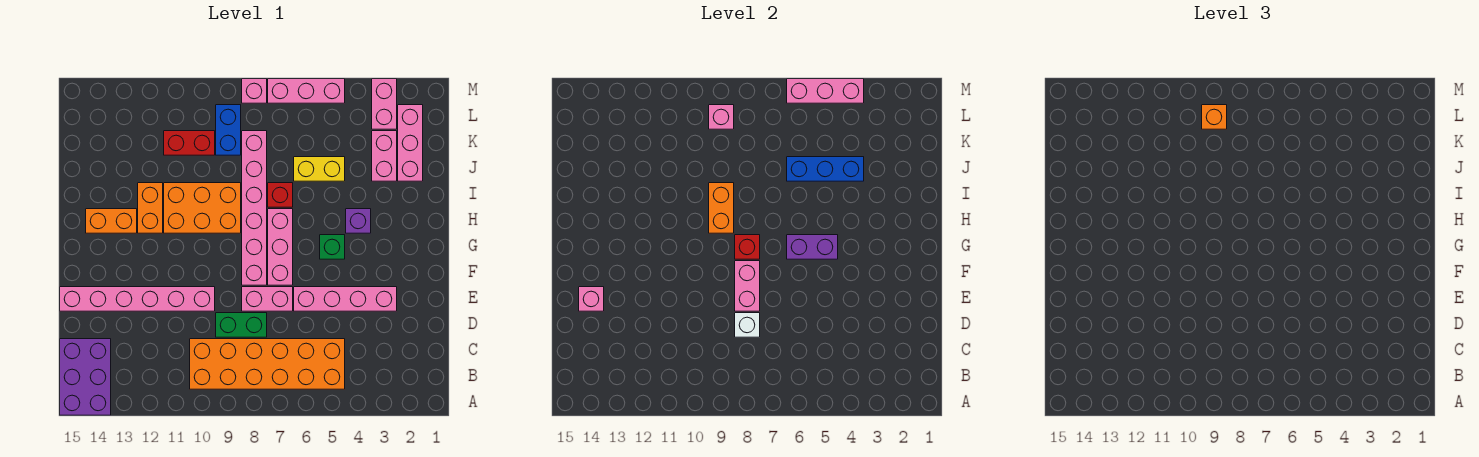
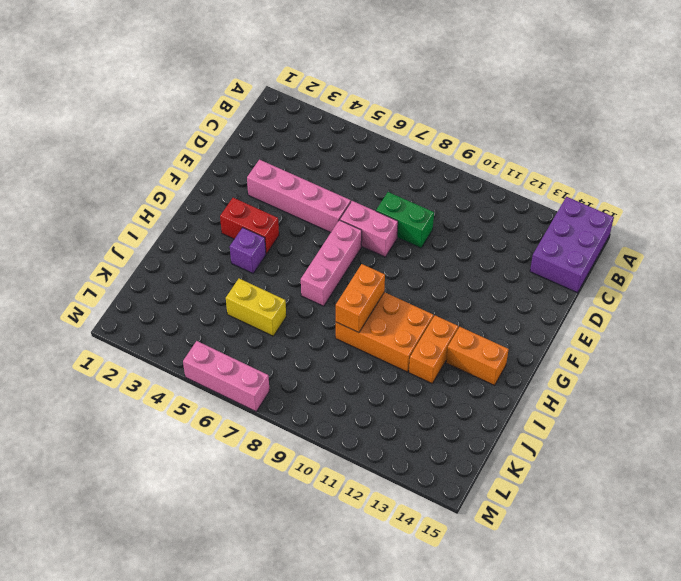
red 1x2 brick [220,198,279,254] -> red 1x2 brick moved to [164,131,215,155]
none -> orange 2x6 brick [190,339,345,389]
none -> pink 1x6 brick [60,287,215,311]
none -> pink 1x6 brick [242,131,267,285]
none -> green 1x1 brick [320,235,345,259]

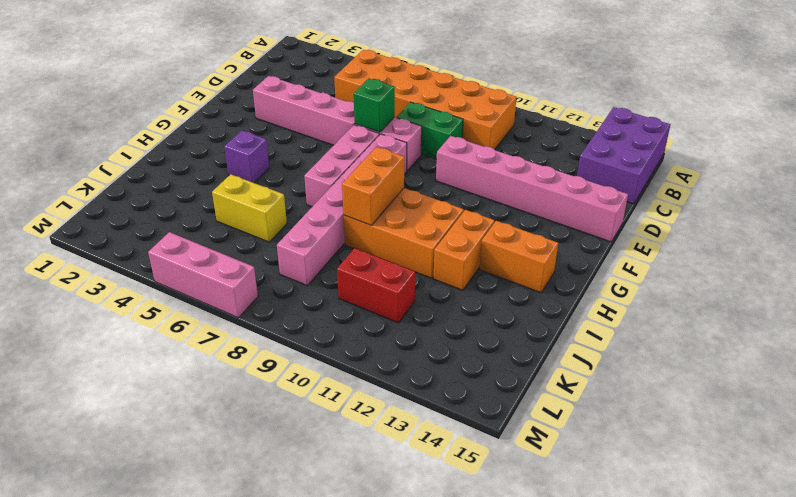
green 1x1 brick [354,78,395,132] -> green 1x1 brick moved to [320,235,345,259]
none -> red 1x1 brick [268,183,293,207]
none -> pink 1x3 brick [398,105,423,181]
none -> pink 1x2 brick [372,131,397,181]
none -> blue 1x2 brick [216,105,241,155]

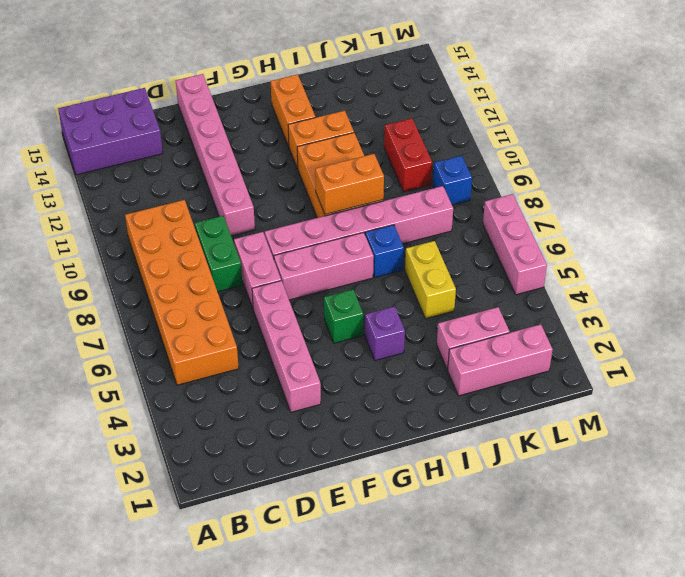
blue 1x1 brick [365,225,404,277] -> red 1x1 brick [268,183,293,207]
blue 1x1 brick [433,156,472,205] -> blue 1x2 brick [216,105,241,155]
none -> pink 1x2 brick [372,79,397,129]
none -> pink 1x1 brick [242,79,267,103]
none -> white 1x1 brick [735,313,760,337]
none -> pink 1x2 brick [735,261,760,311]

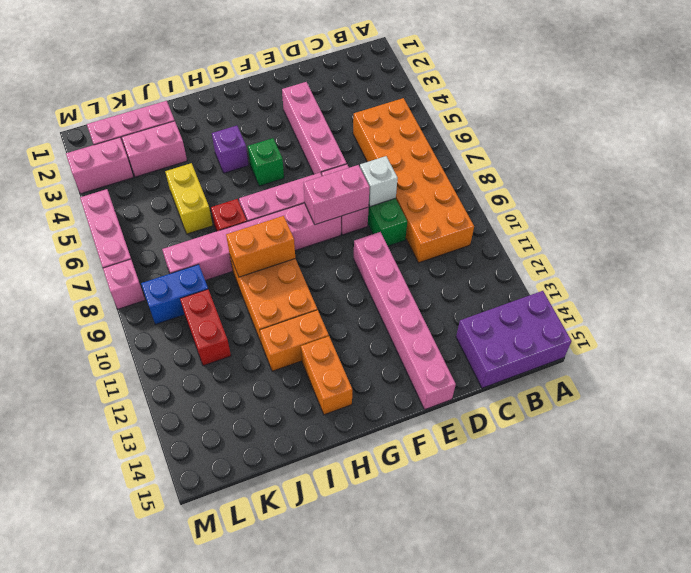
none -> pink 1x1 brick [579,287,604,311]
none -> purple 1x2 brick [787,235,838,259]
none -> red 1x1 brick [735,235,760,259]
none -> blue 1x3 brick [787,157,864,181]

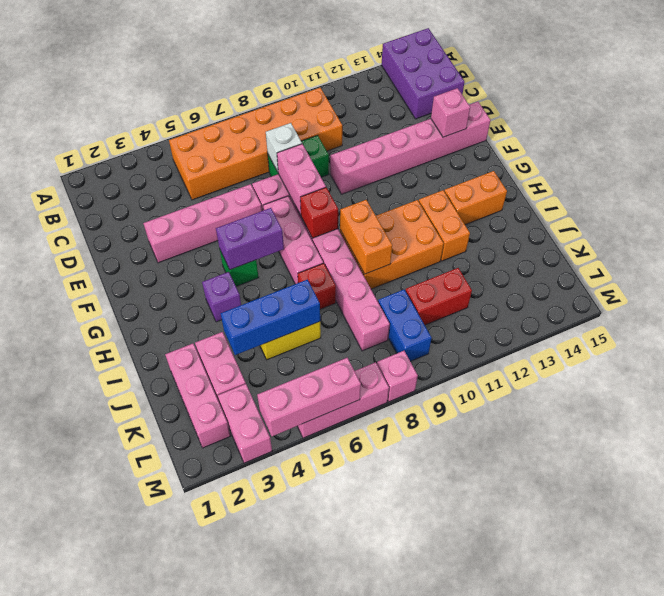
none -> pink 1x1 brick [709,105,734,129]
none -> orange 1x1 brick [1202,105,1227,129]

